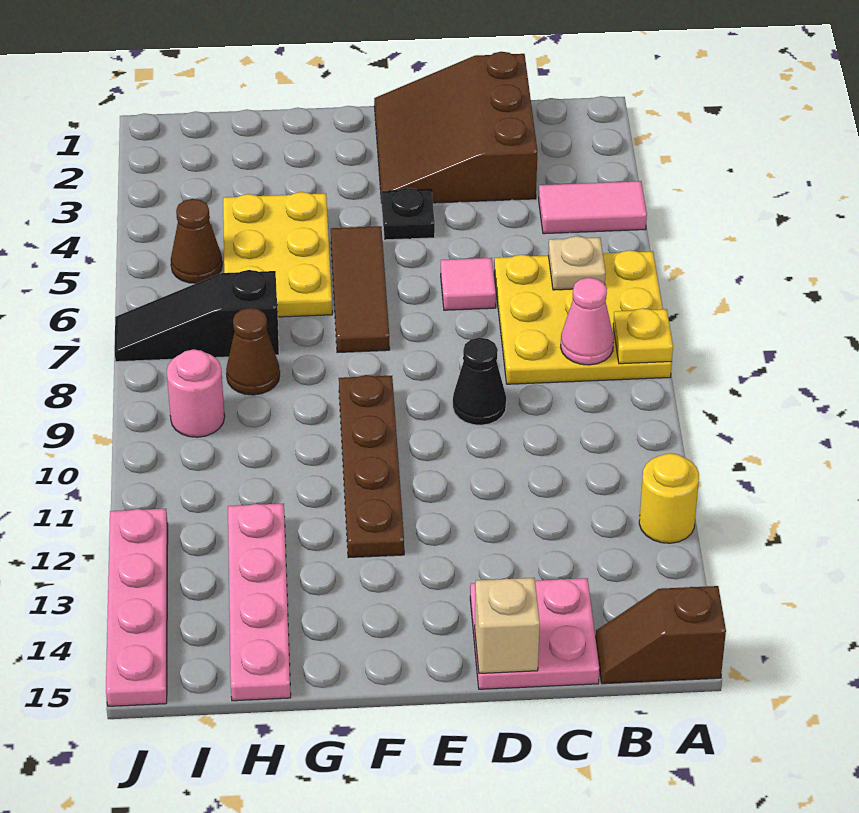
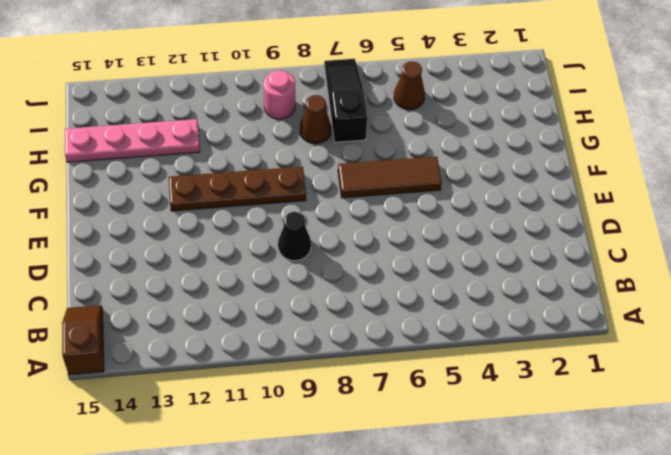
none -> pink 1x2 tile [539,181,647,234]
none -> yellow 3x3 plate [494,250,672,384]
none -> yellow 1x1 round brick [639,453,699,543]

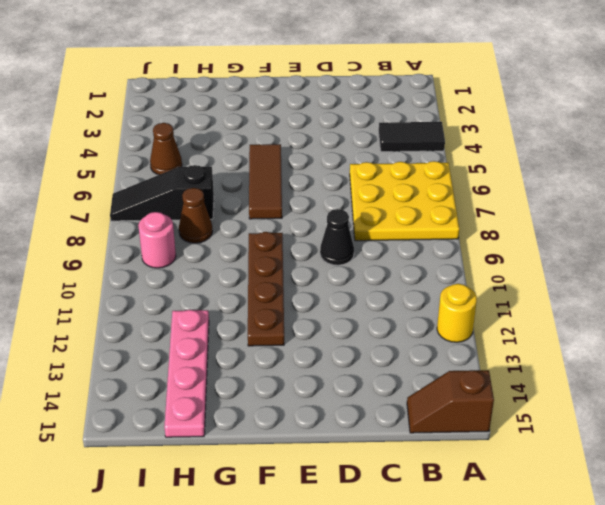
black 1x2 tile [379,122,445,152] -> pink 1x2 tile [539,181,647,234]
none -> brown 3x3 slope [374,52,537,203]
none -> pink 2x2 plate [470,578,599,689]
none -> pink 1x1 tile [441,258,496,310]

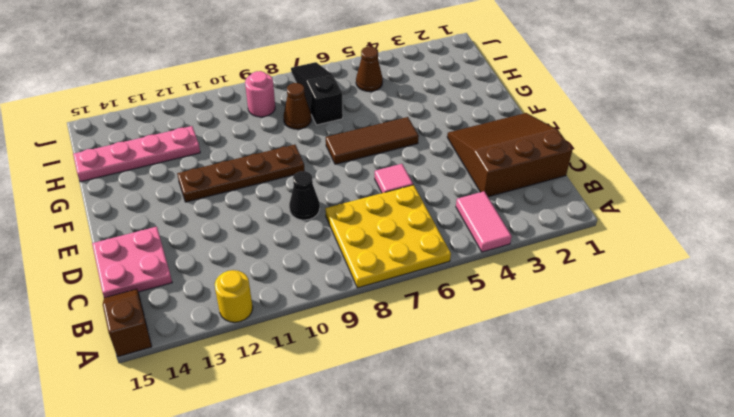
none -> black 1x1 plate [381,188,435,240]
none -> yellow 2x3 plate [223,192,332,317]
none -> pink 1x4 plate [106,509,168,706]

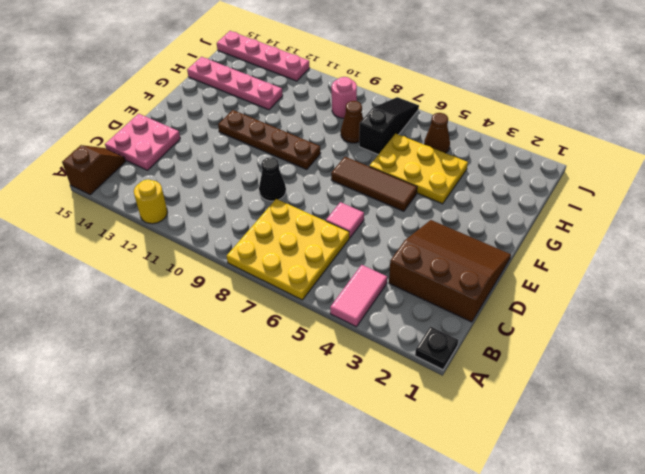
black 1x1 plate [415,326,458,370] -> black 1x1 plate moved to [381,188,435,240]
none -> yellow 1x1 plate [613,308,673,364]
none -> tan 1x1 plate [548,236,606,290]
none -> pink 1x1 cone [561,278,614,365]

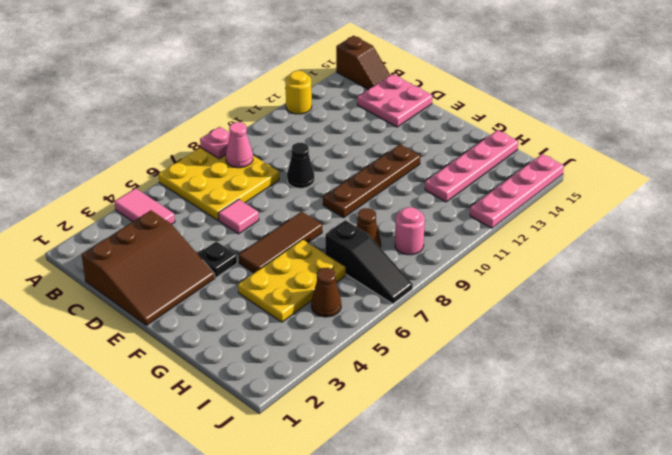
pink 1x1 plate [200,127,230,159] -> yellow 1x1 plate [613,308,673,364]
none -> tan 1x1 plate [548,236,606,290]
none -> tan 1x1 brick [475,578,540,674]

